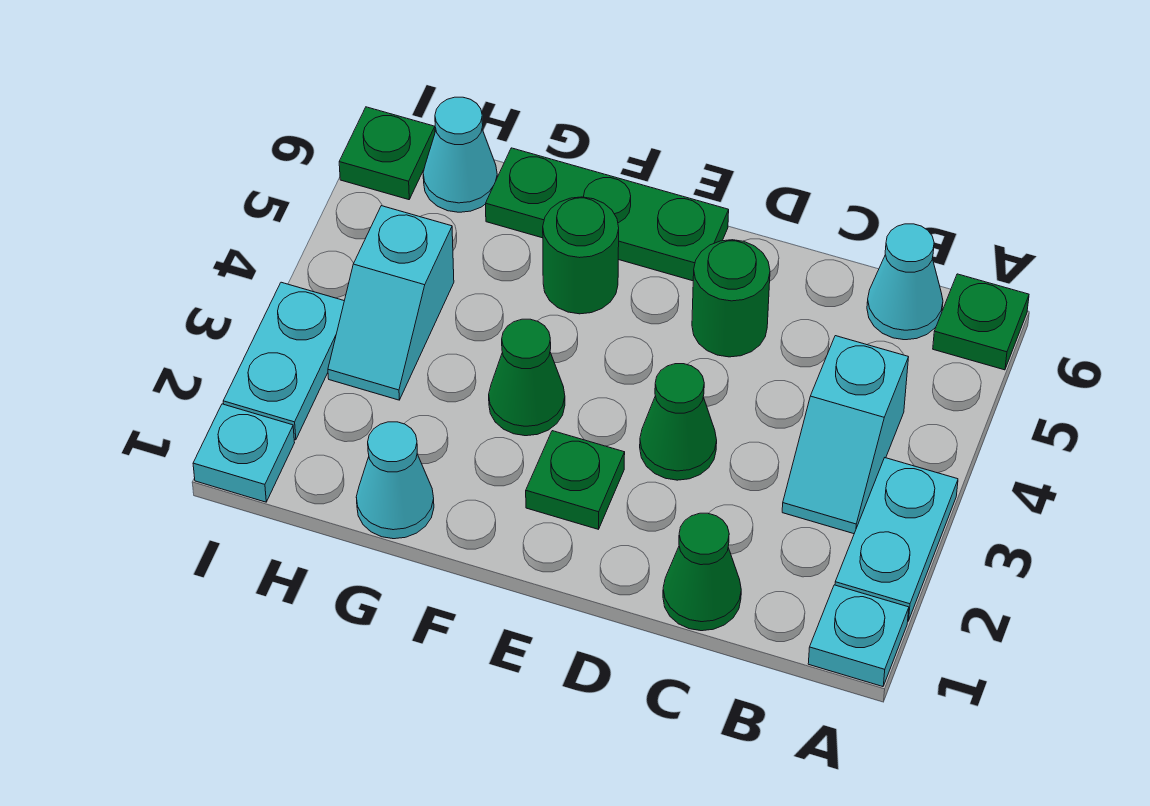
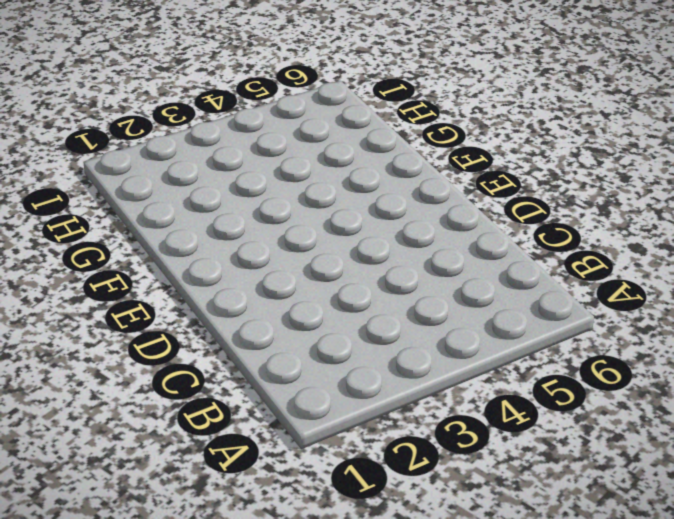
none -> cyan 1x1 plate [808,585,909,687]
none -> cyan 1x2 plate [835,458,958,621]
none -> green 1x1 plate [933,274,1029,370]

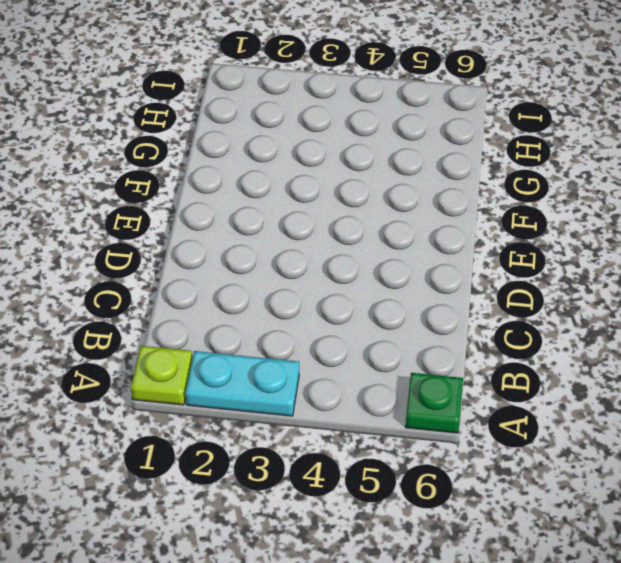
lime 1x1 plate [131,346,192,405] -> cyan 1x1 plate [808,585,909,687]
none -> cyan 1x2 slope [782,336,908,534]
none -> cyan 1x1 cone [867,224,943,340]
none -> green 1x1 cone [663,513,741,631]

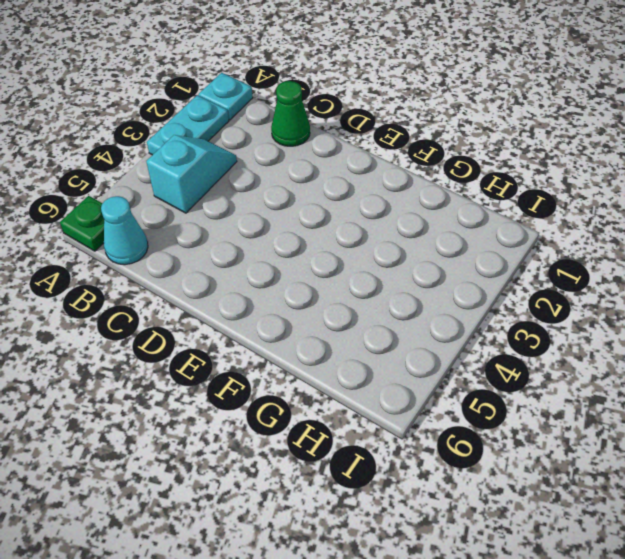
none -> green 1x1 cone [640,364,717,480]
none -> green 1x1 round brick [692,240,770,357]
none -> green 1x1 plate [526,431,625,529]

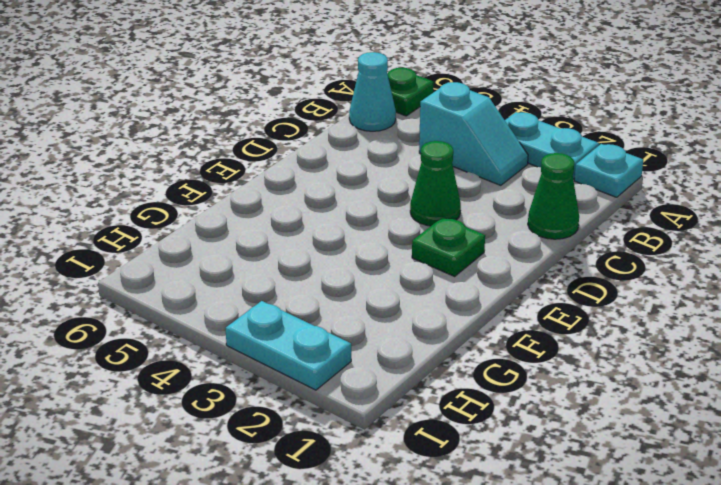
none -> green 1x1 round brick [692,240,770,357]
none -> green 1x3 plate [486,148,729,281]
none -> green 1x1 cone [489,319,565,436]

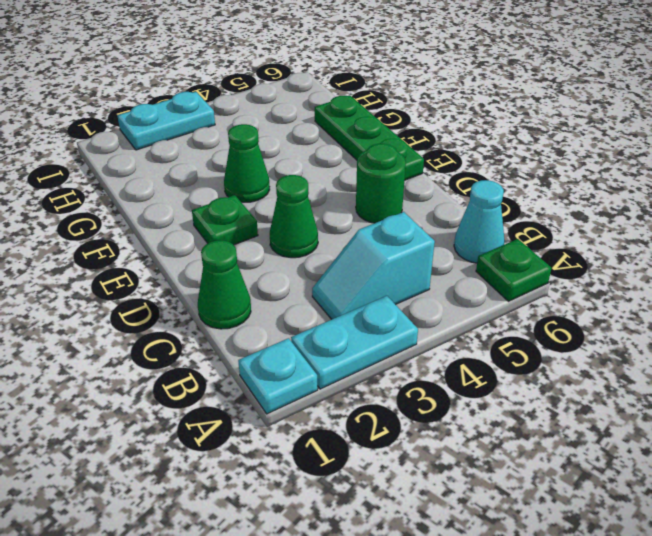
none -> green 1x1 round brick [543,197,619,314]
none -> cyan 1x1 cone [356,422,434,539]
none -> cyan 1x2 slope [328,206,454,400]

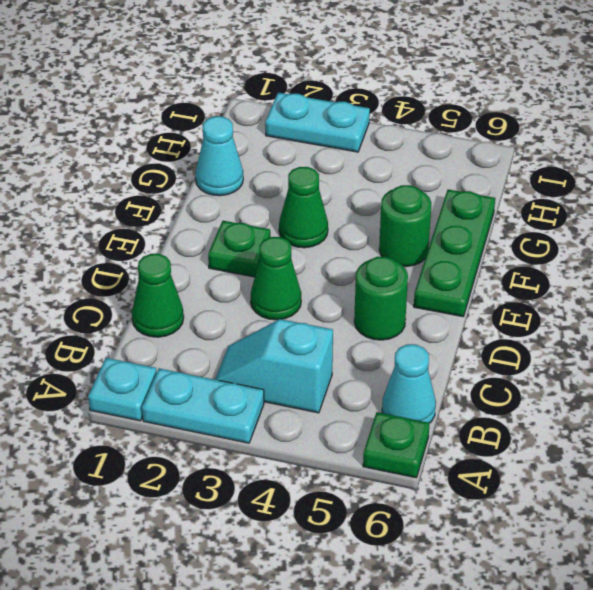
none -> cyan 1x2 slope [328,206,454,400]
none -> cyan 1x1 cone [423,97,497,212]
none -> cyan 1x1 plate [193,404,295,502]

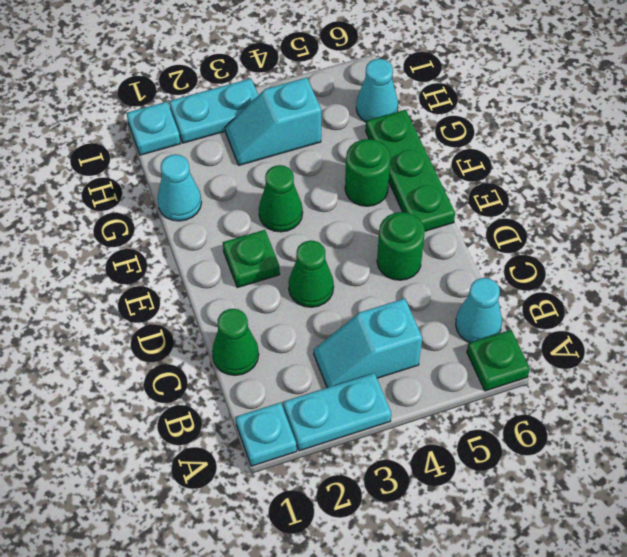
none -> green 1x1 plate [339,107,435,200]

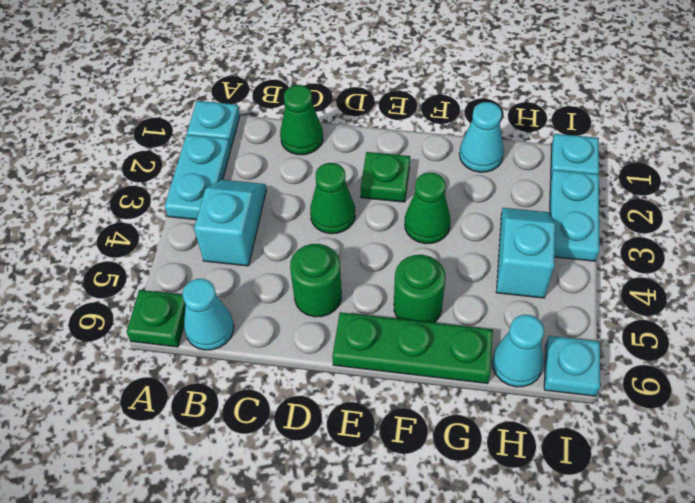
cyan 1x1 plate [544,336,600,396] -> green 1x1 plate [339,107,435,200]

